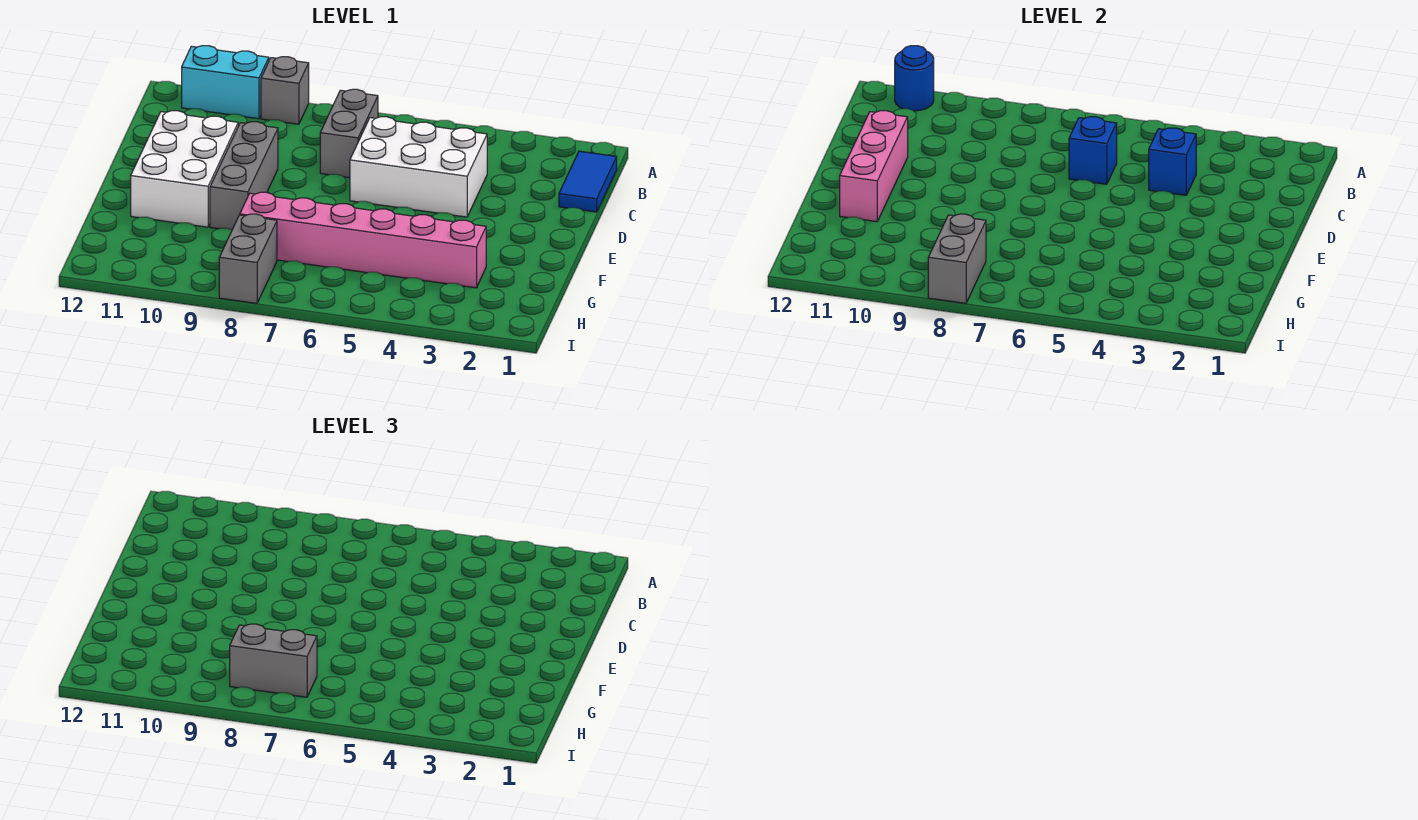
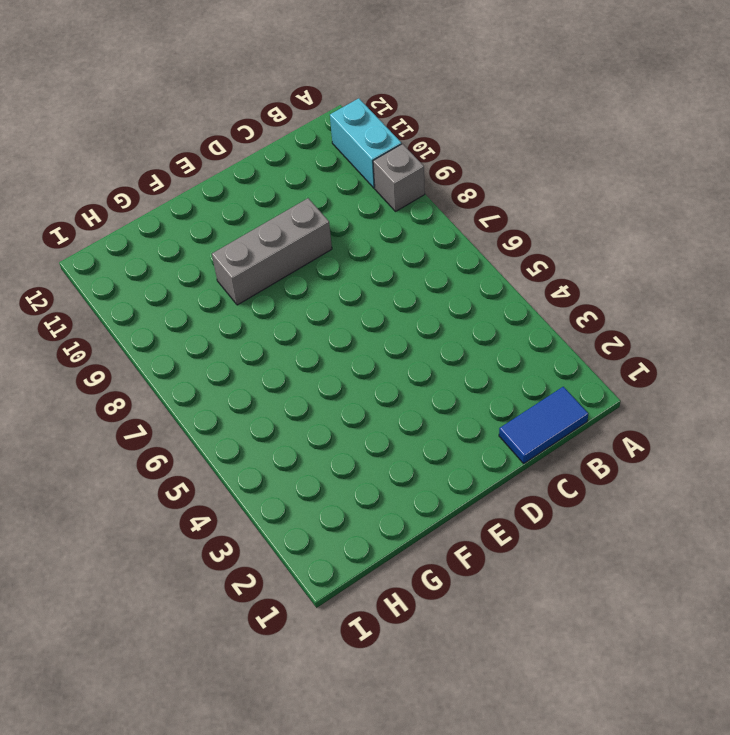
none -> grey 1x2 brick [320,89,378,178]
none -> white 2x3 brick [350,117,487,217]
none -> white 2x3 brick [131,111,238,227]

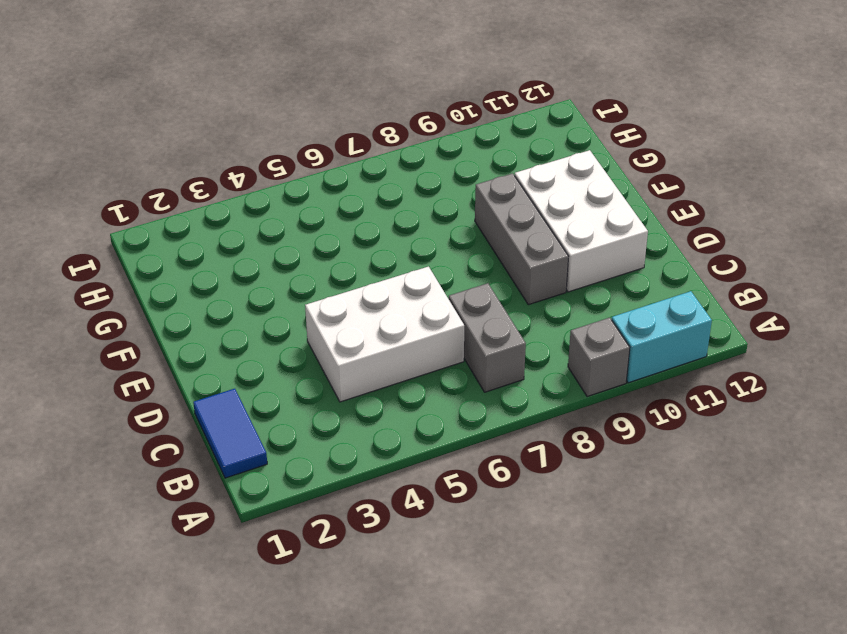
none -> pink 1x6 brick [240,192,486,288]
none -> grey 1x2 brick [219,214,277,303]
none -> blue 1x1 round brick [895,46,934,111]

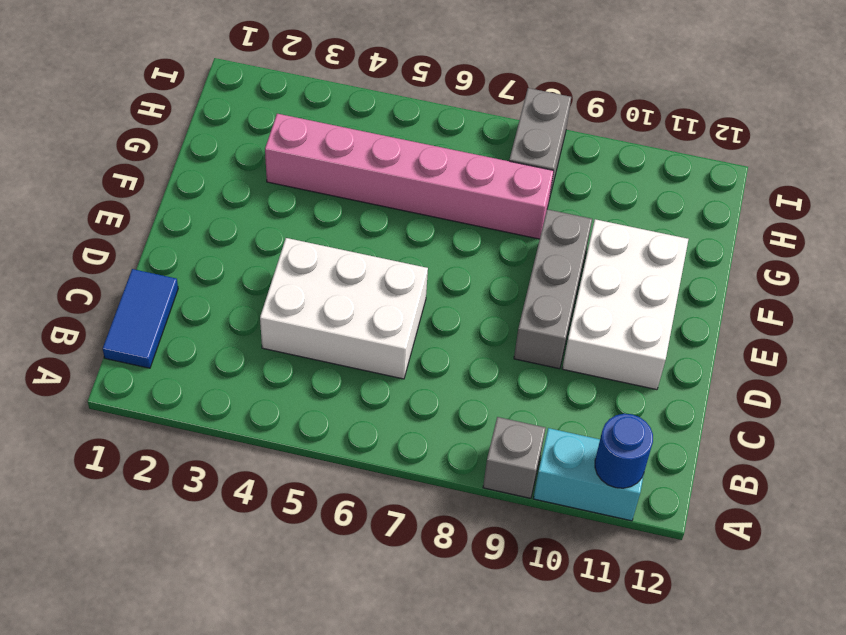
none -> grey 1x2 brick [320,89,378,178]
none -> blue 1x1 brick [1149,128,1196,195]
none -> blue 1x1 brick [1069,117,1117,184]

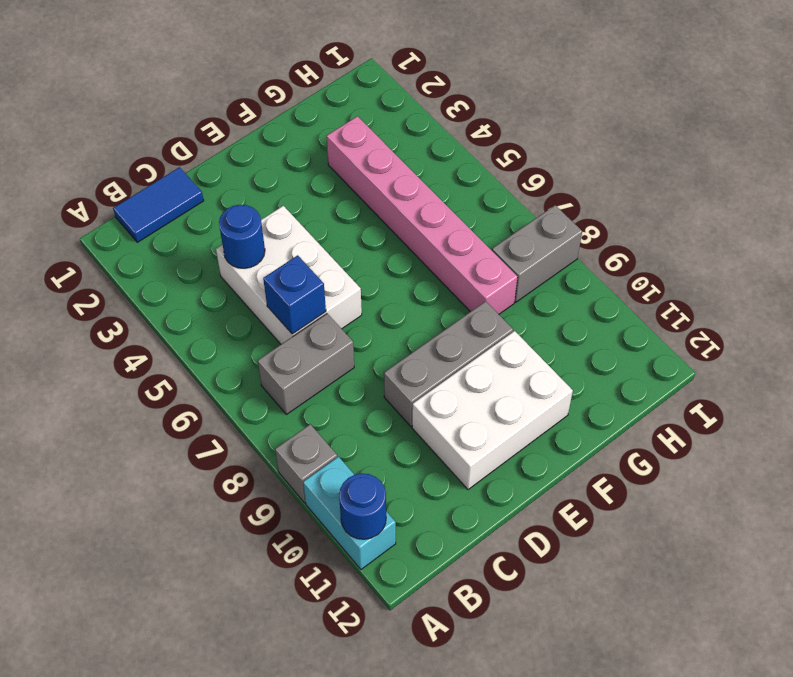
blue 1x1 round brick [219,205,265,268] -> blue 1x1 brick [1149,128,1196,195]
none -> pink 1x3 brick [840,111,908,222]
none -> grey 1x2 brick [928,214,986,303]
none -> grey 1x2 brick [230,624,317,697]

